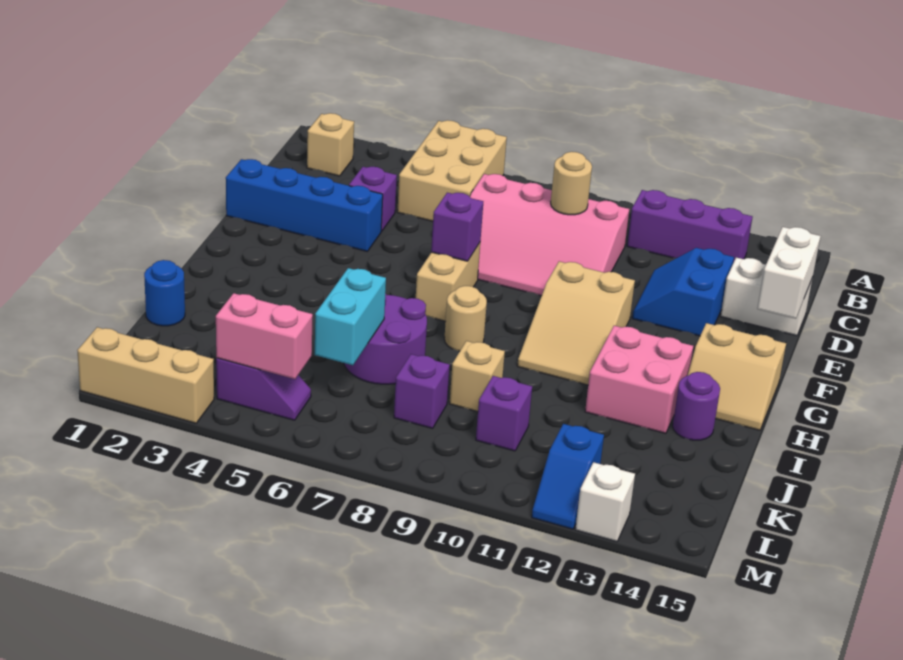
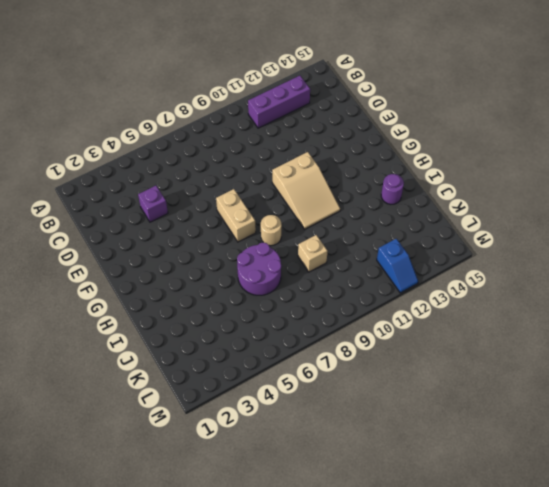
none -> tan 2x3 brick [397,120,507,221]
none -> tan 1x1 brick [307,113,354,176]
none -> pink 3x4 slope [470,174,629,296]

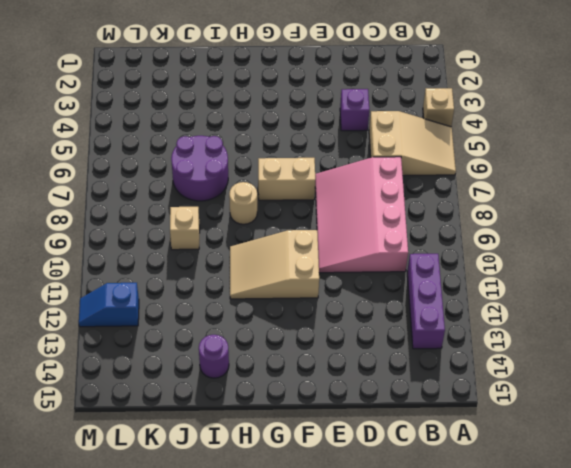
tan 1x1 brick [423,88,454,127] -> tan 1x1 brick moved to [307,113,354,176]
tan 2x3 slope [369,111,456,176] -> tan 2x3 brick [397,120,507,221]
none -> blue 2x2 slope [632,248,734,336]
none -> white 1x2 brick [721,258,813,336]
none -> blue 1x4 brick [226,159,383,251]

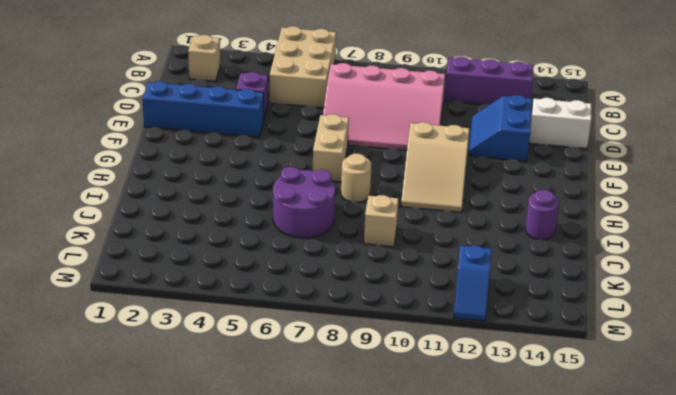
none -> tan 2x2 slope [688,323,786,430]
none -> pink 2x2 brick [585,326,693,433]
none -> blue 1x1 round brick [144,260,185,326]

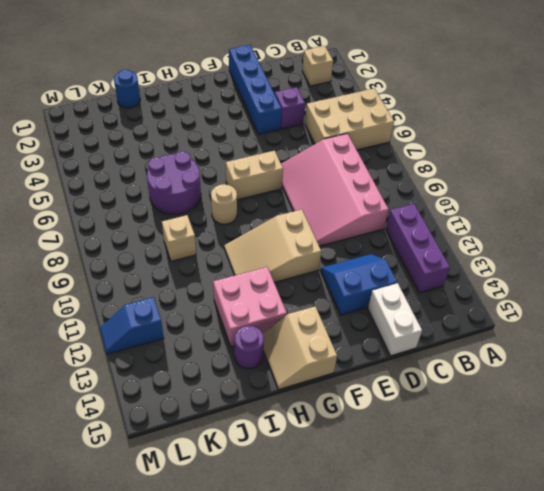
none -> purple 1x1 brick [394,354,450,428]
none -> purple 1x1 brick [476,376,532,451]
none -> purple 1x2 slope [216,358,311,420]

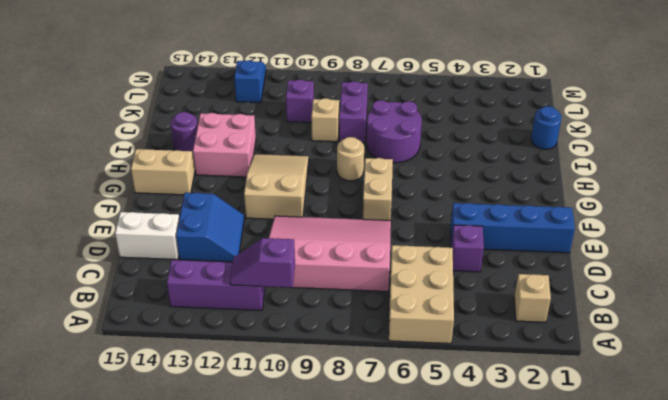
purple 1x2 slope [230,238,295,288] -> purple 1x2 slope moved to [216,358,311,420]
purple 1x2 brick [339,81,368,143] -> purple 1x1 brick [394,354,450,428]
none -> tan 1x3 brick [77,327,214,423]
none -> white 1x1 brick [575,462,635,542]
none -> tan 1x1 round brick [551,152,592,215]

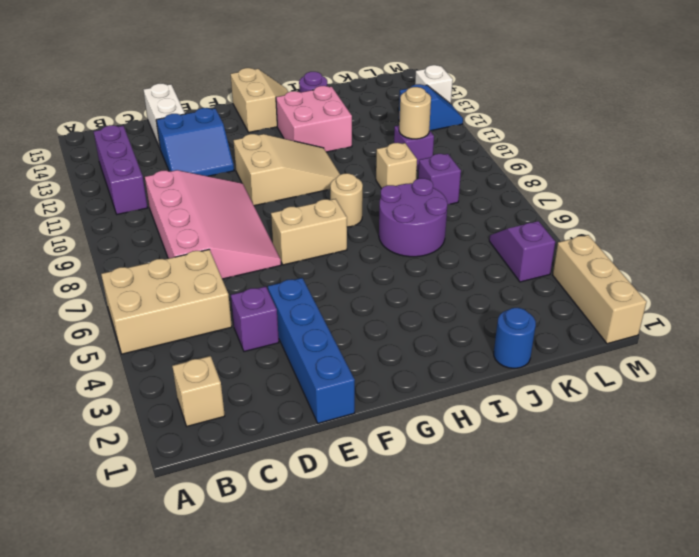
tan 1x1 round brick [399,87,431,139] -> tan 1x1 round brick moved to [551,152,592,215]
none -> white 1x2 brick [757,227,821,319]
none -> purple 1x1 brick [431,193,483,261]
none -> cyan 1x2 brick [315,268,386,365]

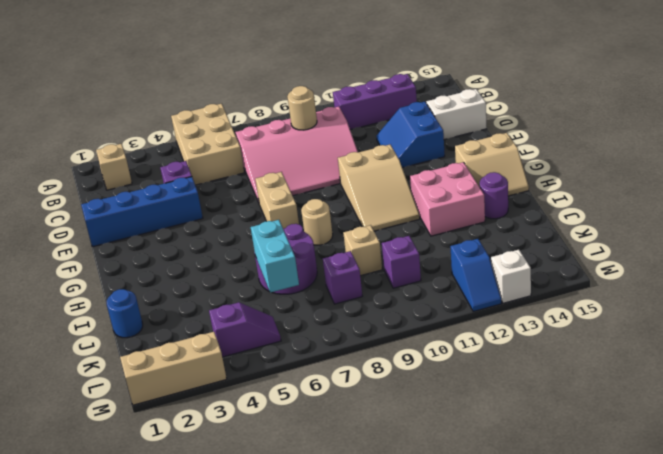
none -> white 1x2 brick [757,227,821,319]
none -> purple 1x1 brick [431,193,483,261]
none -> pink 1x2 brick [216,293,313,379]

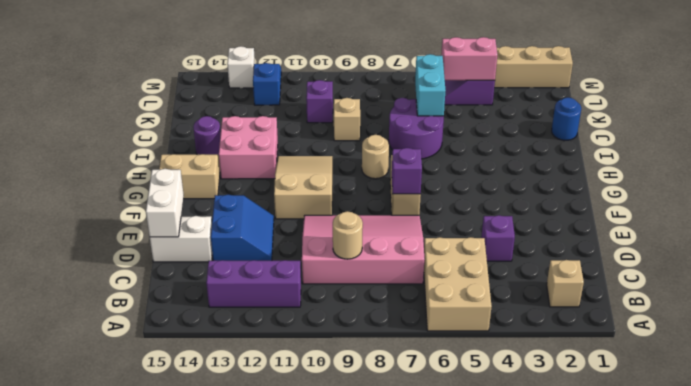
none -> blue 1x4 brick [226,159,383,251]
none -> purple 1x1 brick [394,354,450,428]

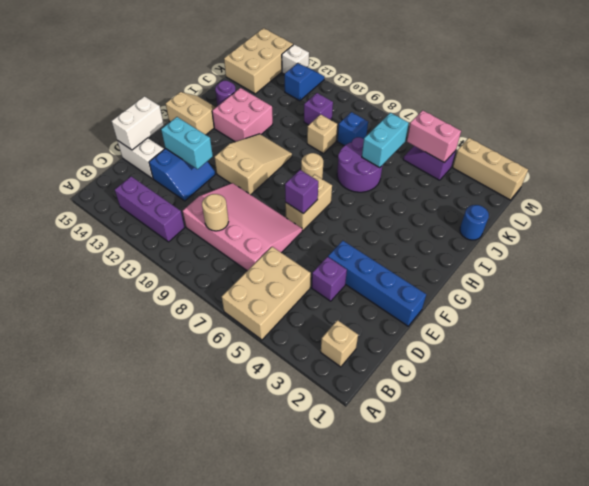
cyan 1x2 brick [161,117,213,169] -> none
blue 1x1 brick [337,112,368,146] -> purple 1x1 brick [394,354,450,428]
tan 2x3 brick [224,28,293,94] -> none

